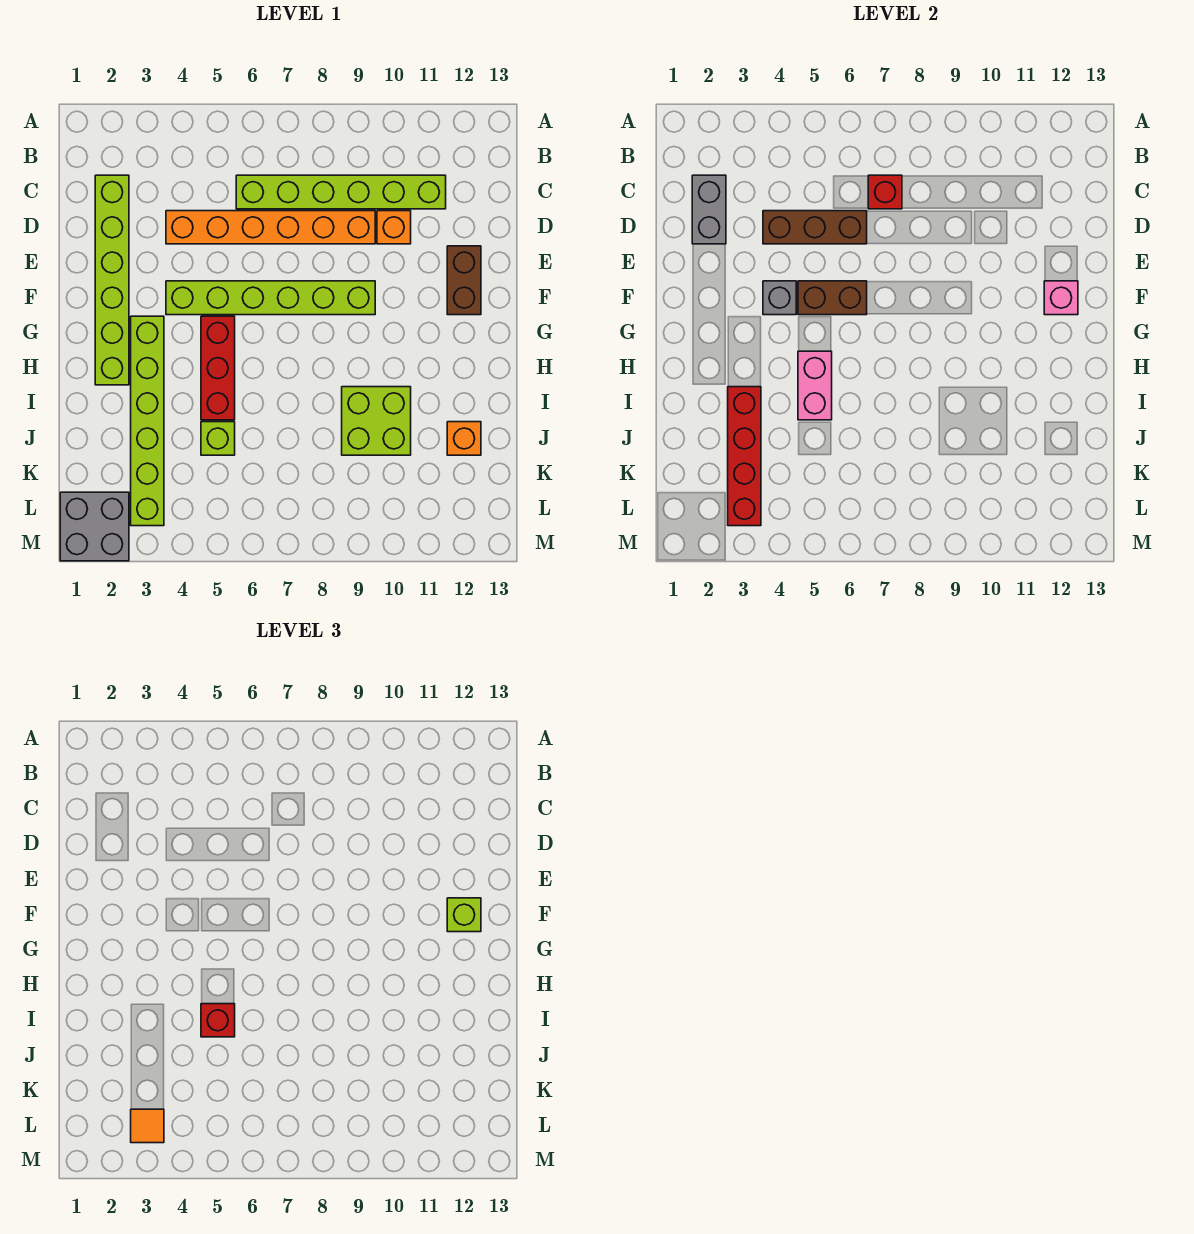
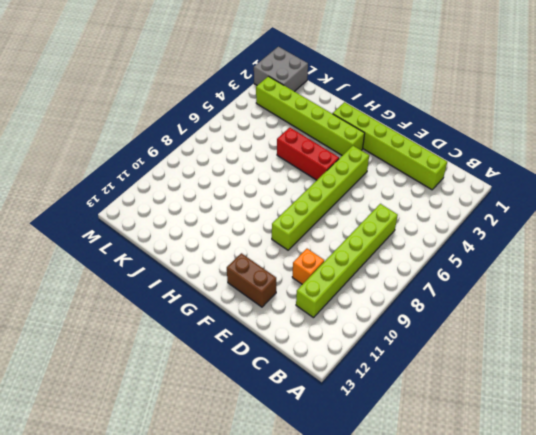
none -> orange 1x6 brick [166,211,375,244]
none -> lime 2x2 brick [342,387,411,455]
none -> lime 1x1 brick [201,422,235,455]

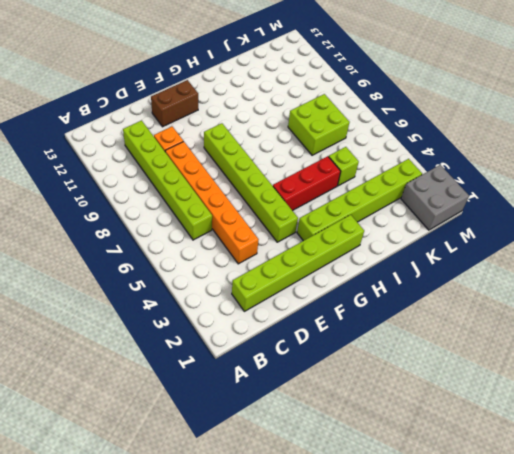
lime 2x2 brick [288,94,350,155] -> lime 2x2 brick moved to [342,387,411,455]
none -> orange 1x1 brick [447,422,481,455]
none -> grey 1x2 brick [692,175,726,244]
none -> red 1x1 brick [868,175,902,209]

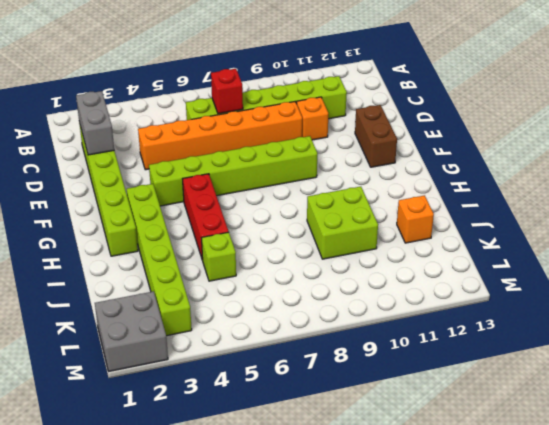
none -> brown 1x3 brick [763,211,867,244]
none -> grey 1x1 brick [763,281,796,315]
none -> brown 1x2 brick [798,281,867,315]

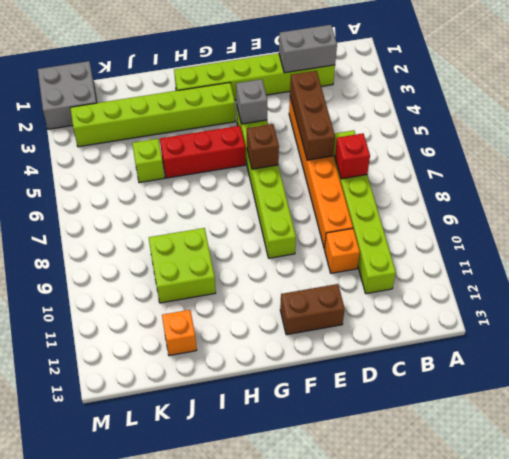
brown 1x1 brick [247,124,279,169] -> brown 1x2 brick [798,281,867,315]
none -> pink 1x1 brick [1044,281,1078,315]
none -> pink 1x2 brick [798,351,832,420]
none -> red 1x4 brick [728,387,761,526]

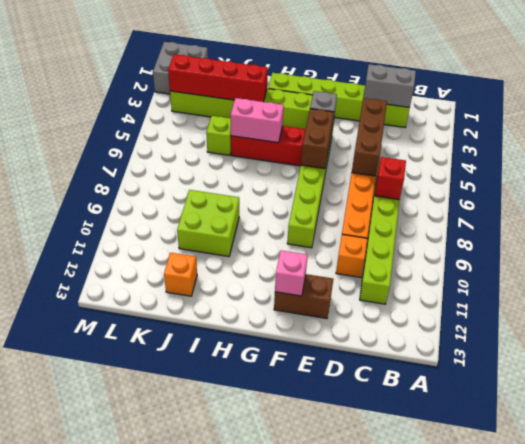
none -> lime 1x1 brick [447,898,481,932]
none -> red 1x1 brick [201,1004,235,1037]
none -> orange 1x1 tile [131,1109,164,1143]

